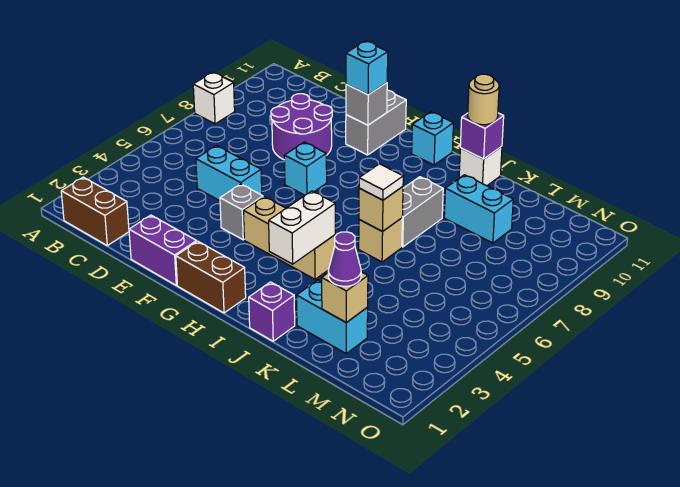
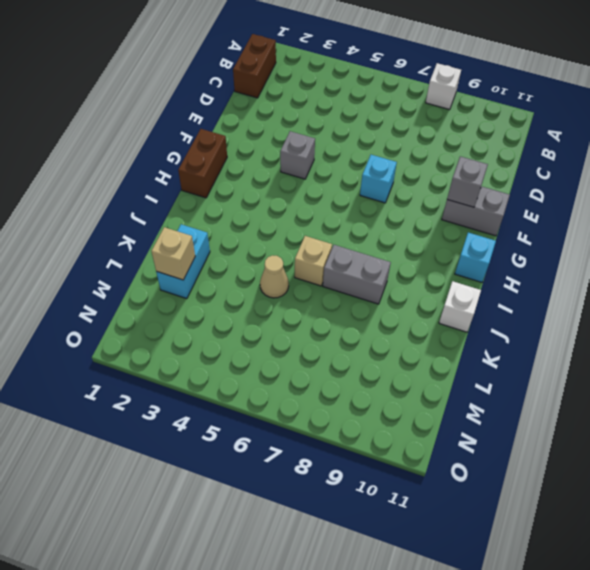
tan 1x1 cone [260,255,289,298] -> none
none -> cyan 1x2 brick [196,146,262,201]
none -> purple 2x2 round brick [271,94,332,159]
none -> purple 1x2 brick [129,215,197,285]

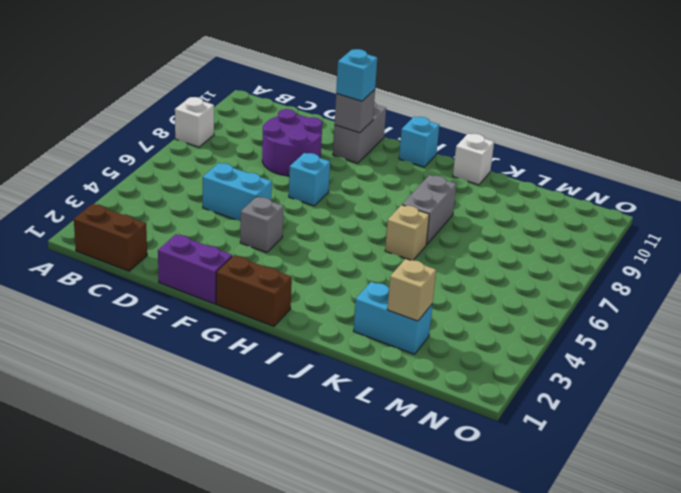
none -> tan 1x3 brick [243,197,335,279]
none -> purple 1x1 brick [249,282,295,341]
none -> cyan 1x2 brick [444,175,513,243]

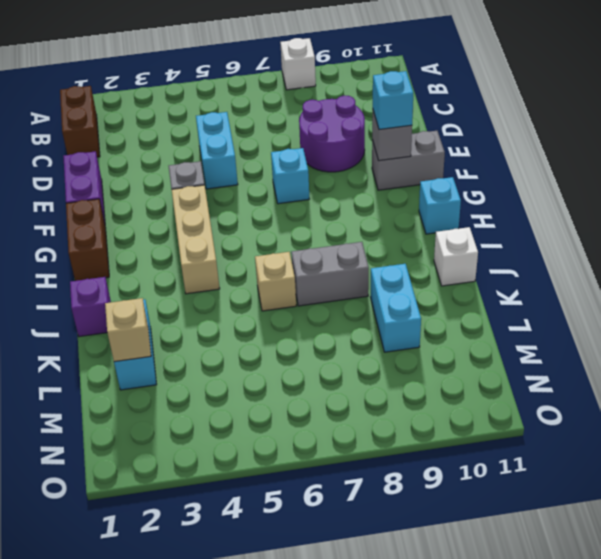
none -> white 1x2 brick [269,191,335,264]
none -> tan 1x1 brick [359,187,403,232]
none -> purple 1x1 brick [460,113,504,159]

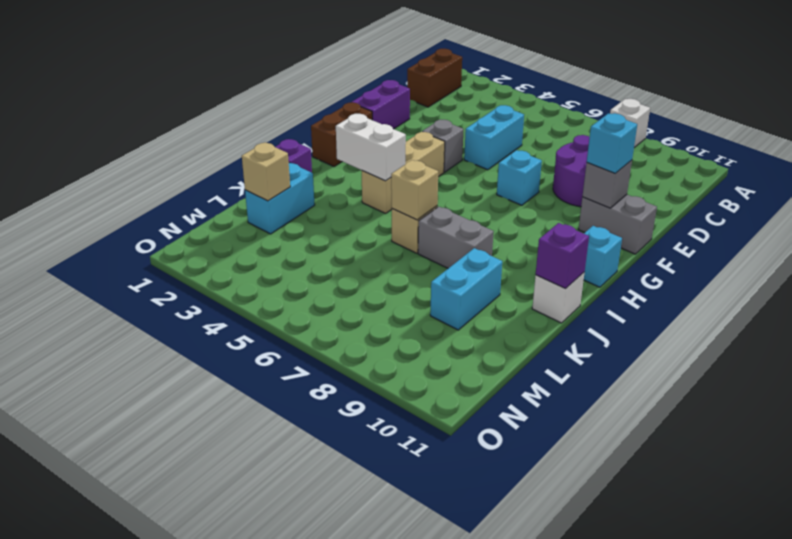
none -> white 1x1 tile [359,164,403,200]
none -> tan 1x1 round brick [468,74,499,125]
none -> purple 1x1 cone [328,232,361,286]

